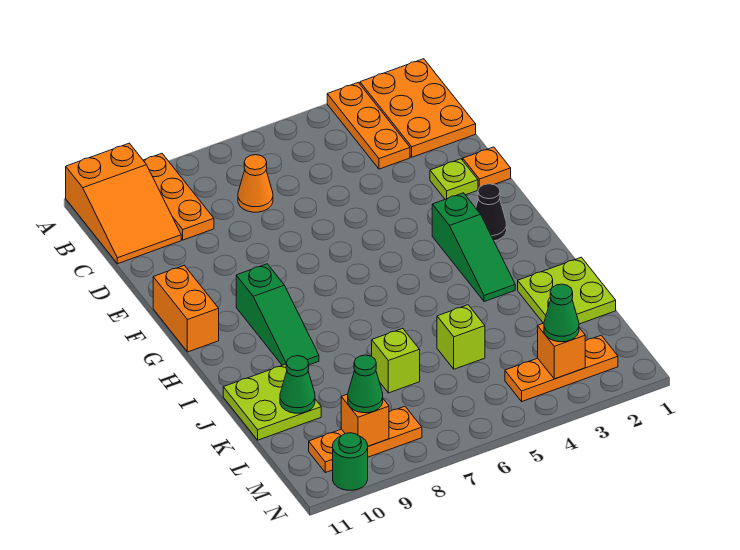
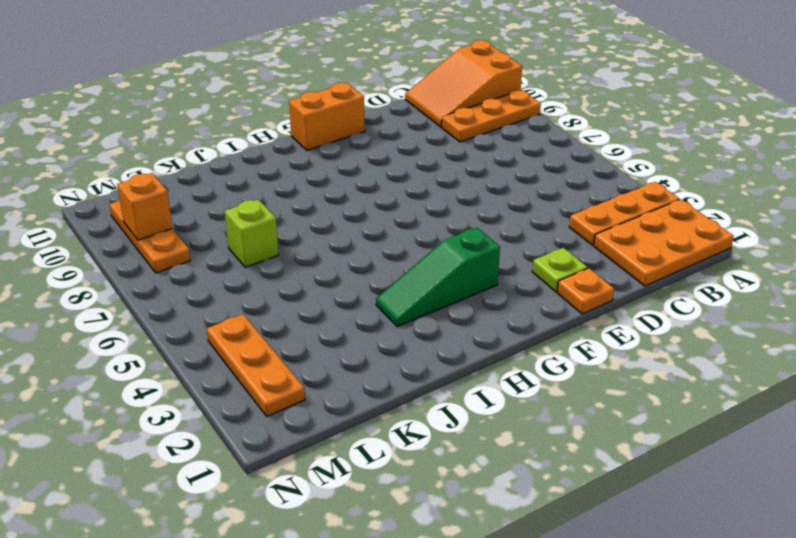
none -> orange 1x1 cone [238,155,273,212]
none -> black 1x1 cone [476,184,507,241]
none -> green 1x3 slope [236,264,319,365]

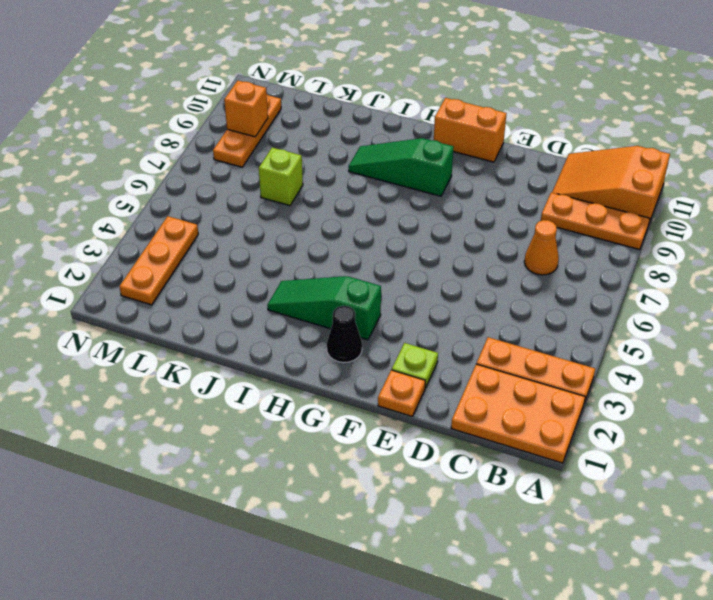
none -> lime 2x2 plate [518,257,616,324]
none -> lime 2x2 plate [223,364,321,440]
none -> lime 1x1 brick [437,305,485,369]

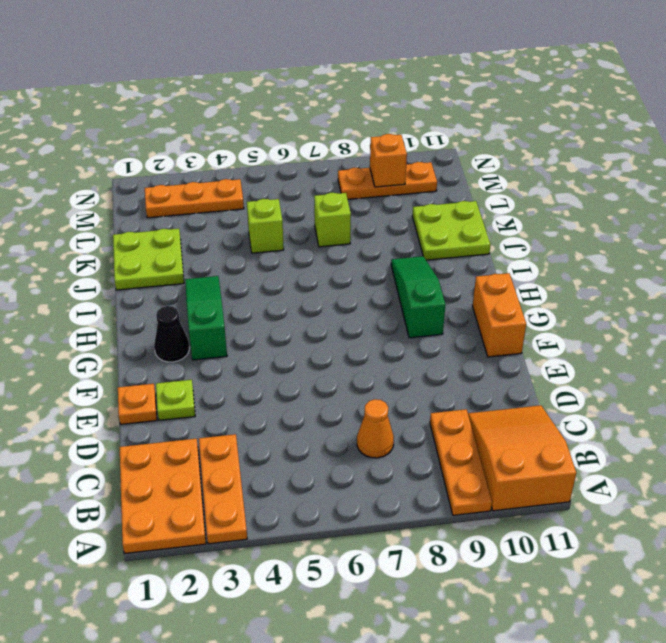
none -> green 1x1 round brick [333,433,368,490]
none -> green 1x1 cone [280,356,315,413]
none -> orange 1x1 brick [538,323,585,379]

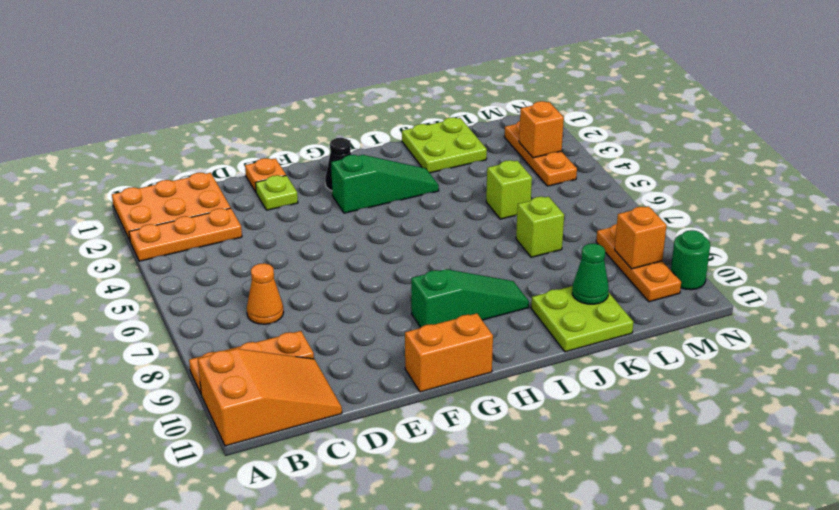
none -> green 1x1 cone [544,284,579,342]
none -> green 1x1 cone [348,355,383,413]

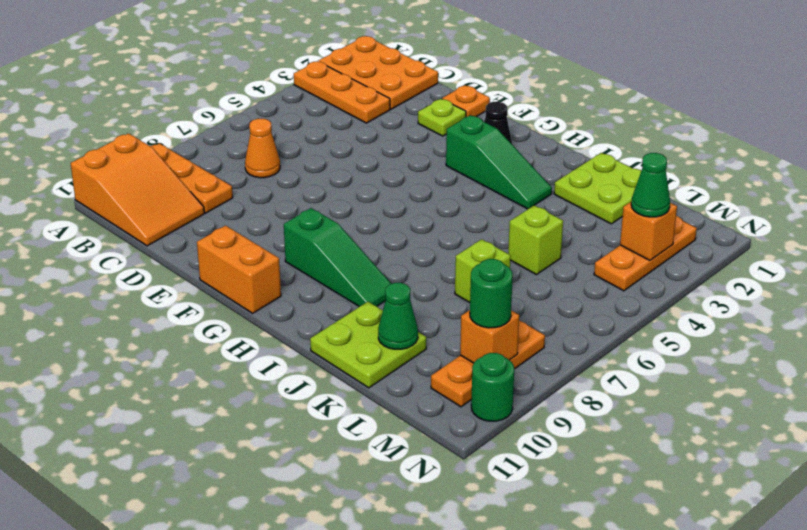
green 1x1 round brick [470,259,513,328] -> green 1x1 cone [348,355,383,413]

